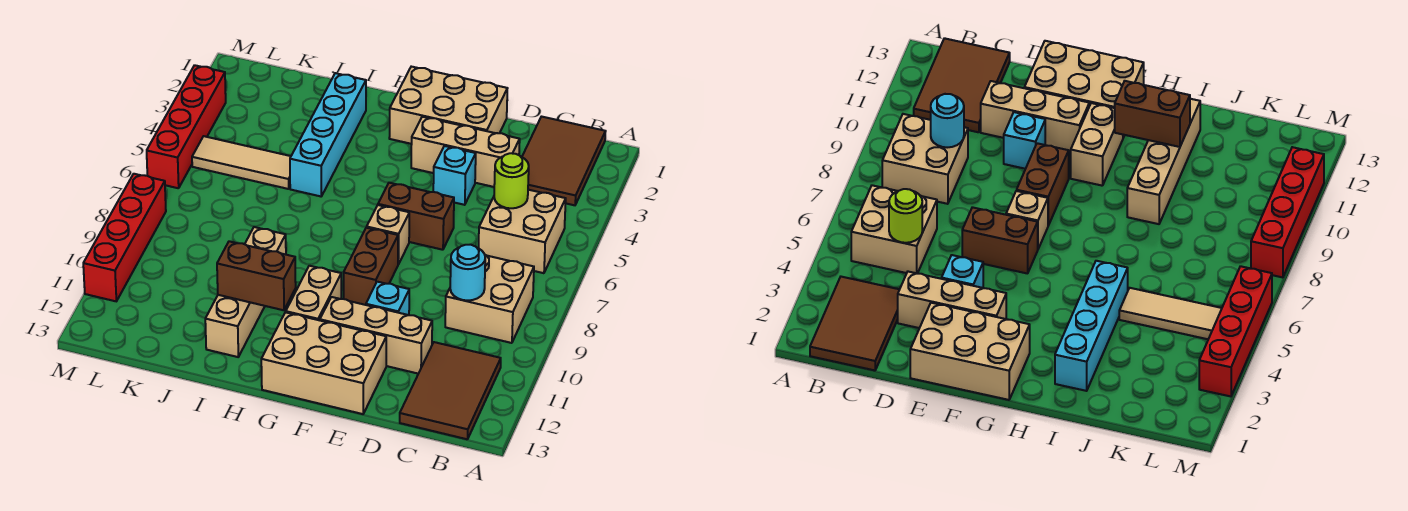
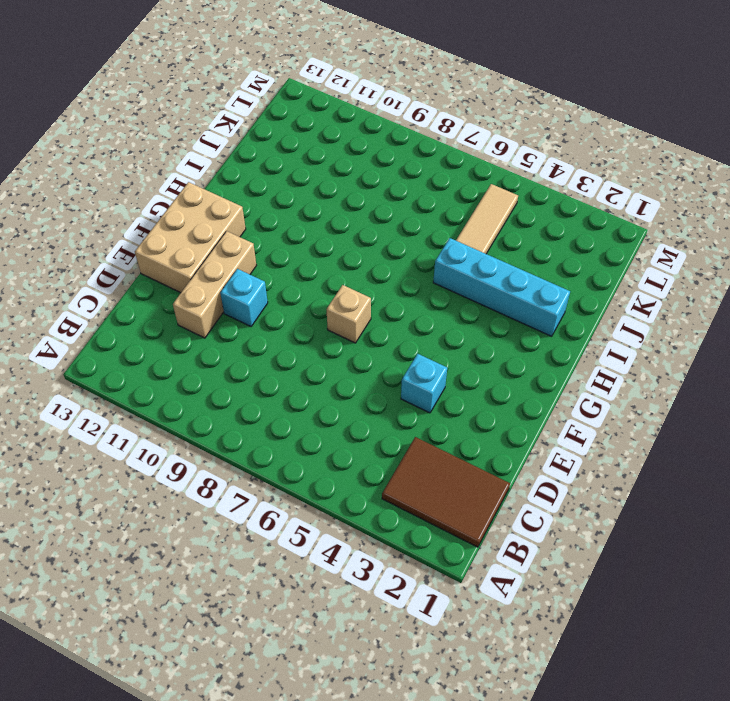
none -> tan 2x2 brick [479,190,566,273]
none -> tan 2x2 brick [445,255,534,343]
none -> brown 2x3 tile [400,342,501,439]

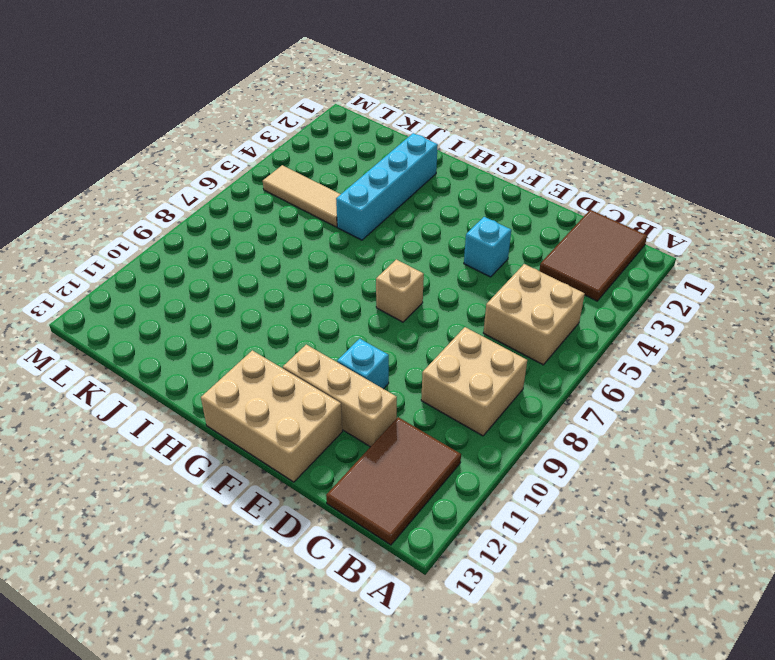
none -> tan 1x3 brick [411,117,520,187]
none -> tan 2x3 brick [389,67,507,144]
none -> brown 1x2 brick [378,183,454,250]

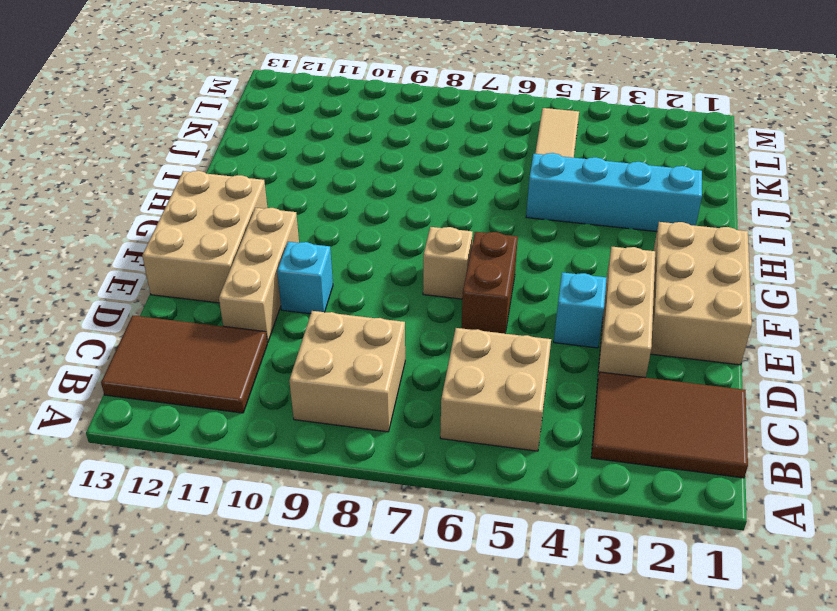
none -> brown 1x2 brick [344,228,398,305]
none -> tan 1x2 brick [286,266,341,320]
none -> tan 1x4 brick [205,227,286,357]

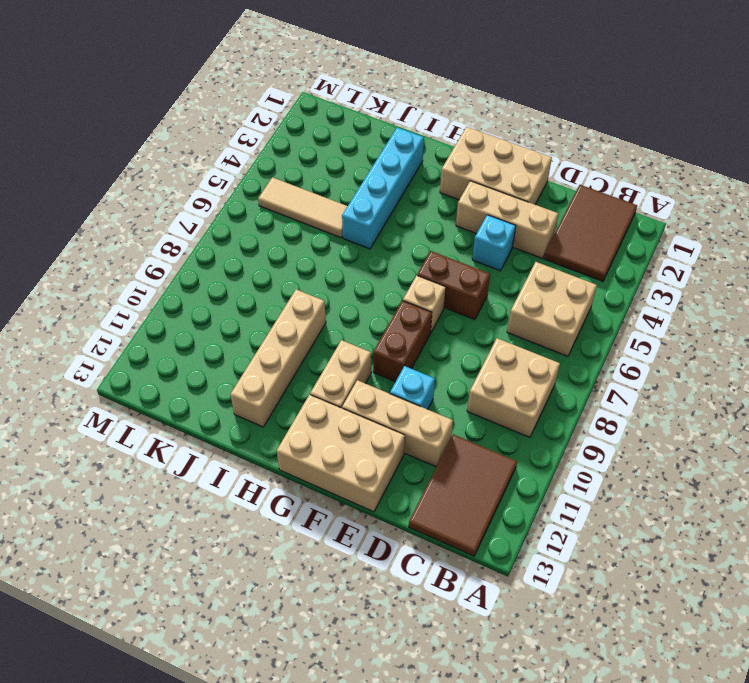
none -> red 1x4 brick [147,65,226,188]
none -> red 1x4 brick [83,174,166,301]
none -> lime 1x1 round brick [494,153,529,208]

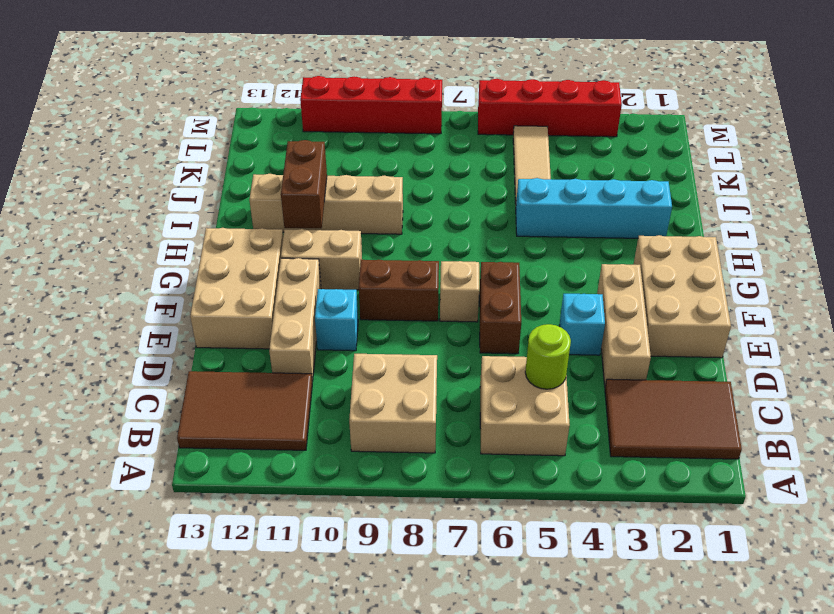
none -> cyan 1x1 round brick [450,245,485,301]

